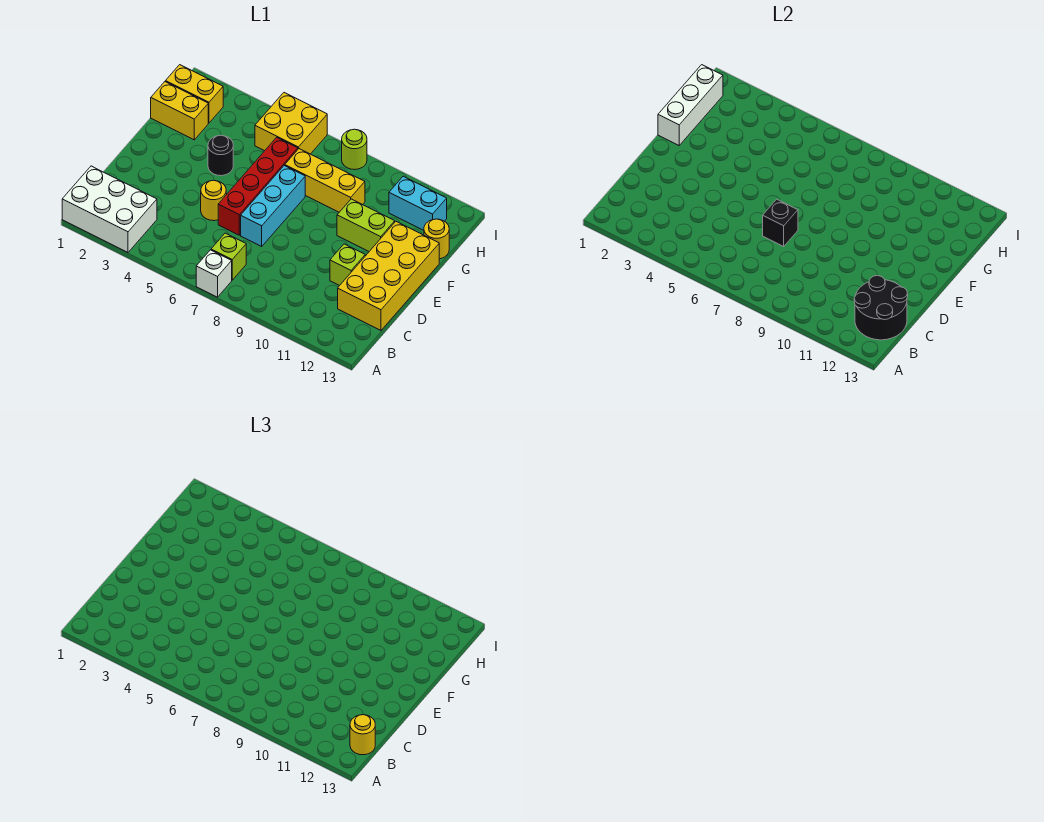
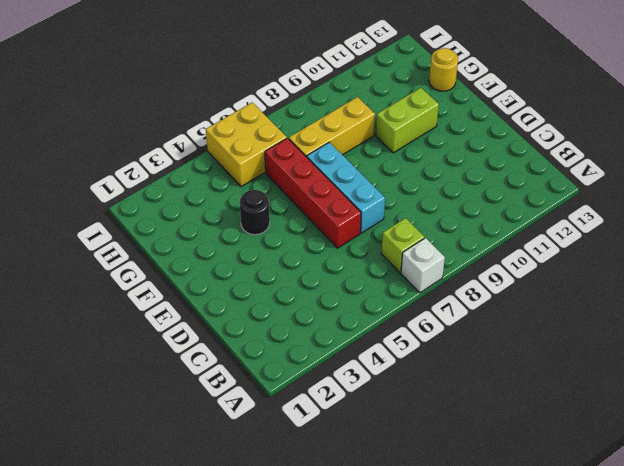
none -> white 2x3 brick [62,166,157,252]
none -> yellow 2x4 brick [338,222,439,330]
none -> yellow 1x1 round brick [201,180,226,221]

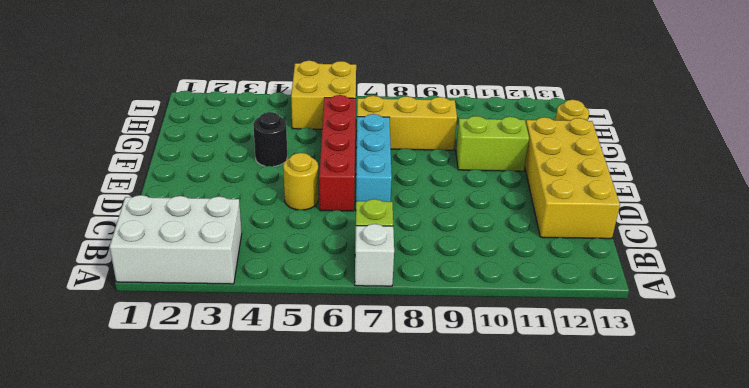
none -> lime 1x1 brick [330,244,365,286]
none -> yellow 1x2 brick [151,82,208,140]
none -> yellow 1x2 brick [166,65,223,123]

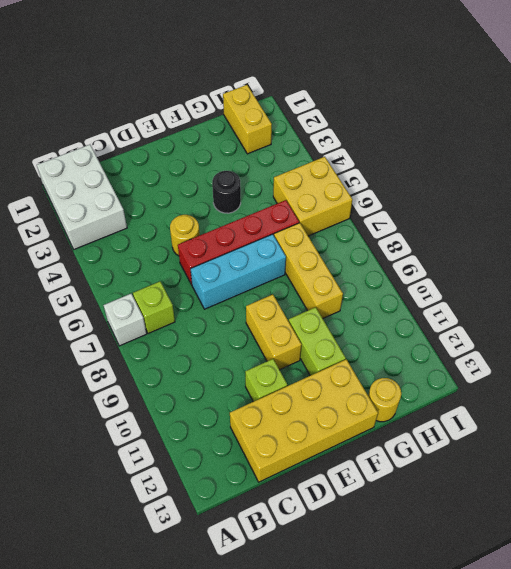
yellow 1x2 brick [246,294,301,370] -> yellow 1x2 brick moved to [151,82,208,140]
none -> cyan 1x2 brick [389,176,447,230]
none -> lime 1x1 round brick [342,129,367,170]
none -> black 2x2 round brick [854,275,908,340]

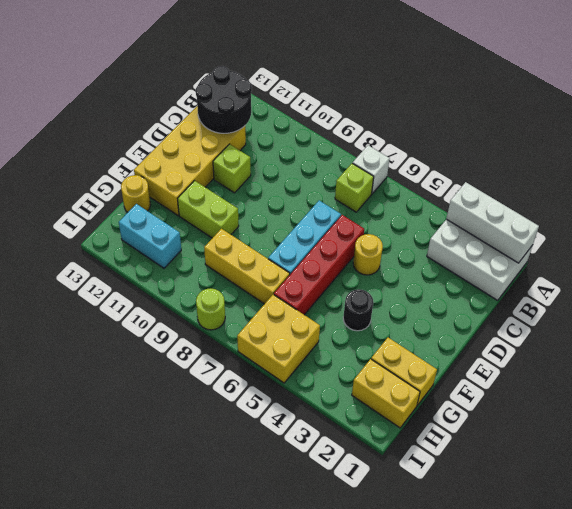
white 1x3 brick [446,182,539,263] -> white 1x3 brick turned to [658,65,723,145]
none -> black 1x1 brick [763,199,798,246]
none -> yellow 1x1 round brick [350,715,375,755]

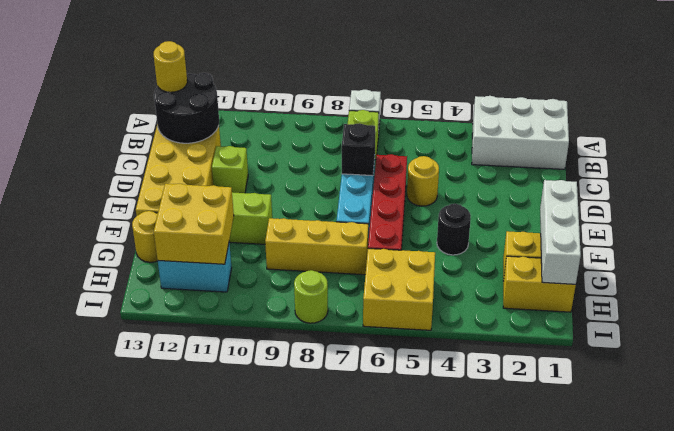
yellow 2x2 brick [154,184,234,264] -> none

